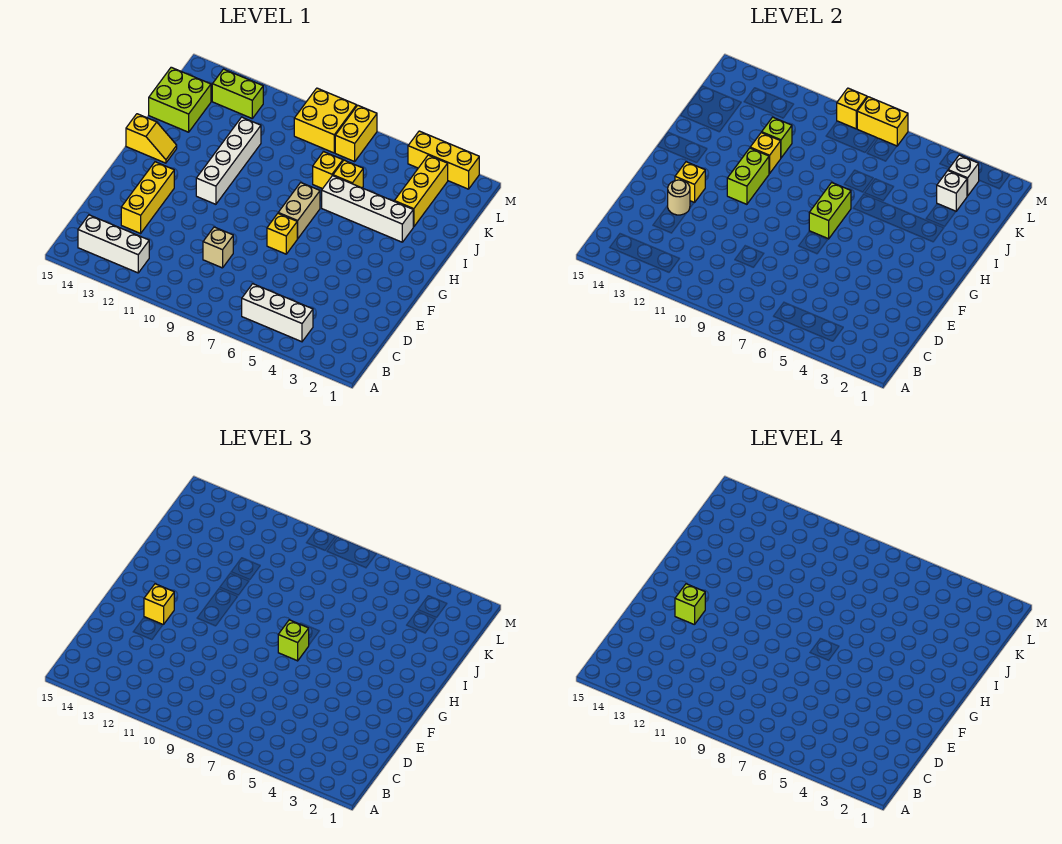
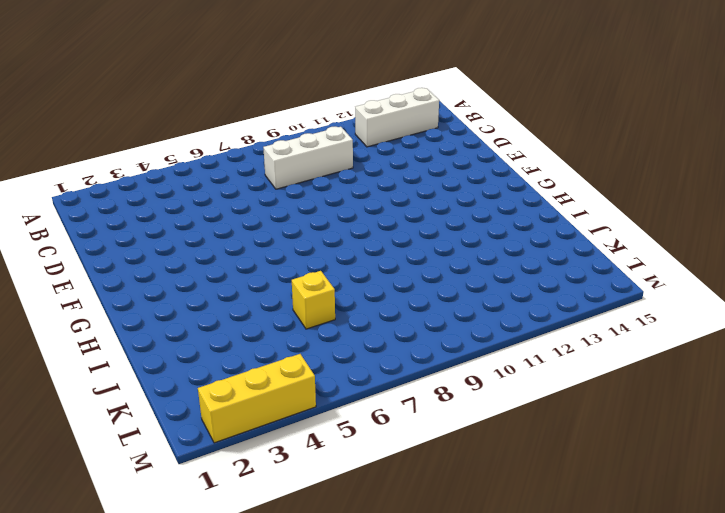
white 1x3 brick [263,127,353,189] -> white 1x3 brick moved to [242,284,313,342]
none -> tan 1x1 brick [203,227,233,268]
none -> yellow 1x3 brick [121,162,174,233]
none -> yellow 1x1 brick [267,214,297,254]
none -> tan 1x2 brick [278,183,320,239]

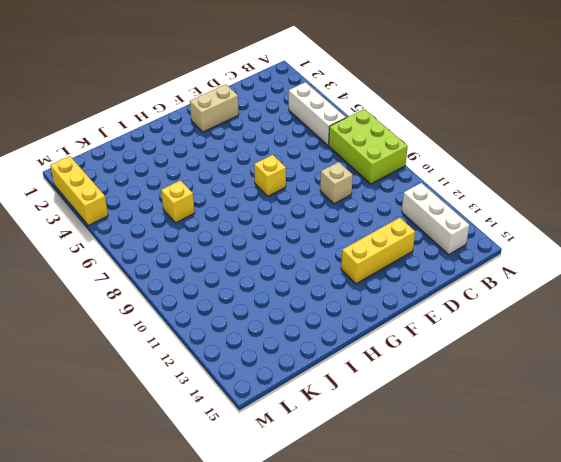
lime 2x3 brick [329,109,408,184] -> none
tan 1x2 brick [190,84,239,132] -> tan 1x2 brick moved to [278,183,320,239]
none -> white 1x4 brick [196,117,261,204]
none -> yellow 1x2 slope [126,114,177,163]
none -> white 1x4 brick [322,176,413,242]
none -> yellow 1x3 brick [394,155,448,227]

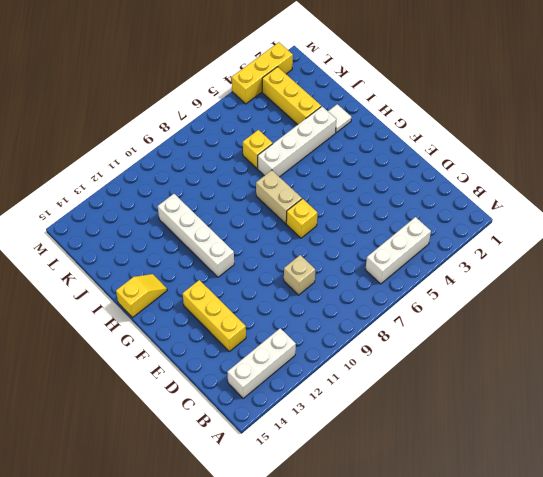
white 1x1 tile [328,104,351,133] -> none
none -> yellow 1x1 brick [313,152,343,189]
none -> lime 2x2 brick [149,67,211,132]
none -> yellow 1x2 brick [335,105,377,162]
none -> yellow 2x2 brick [294,88,357,153]

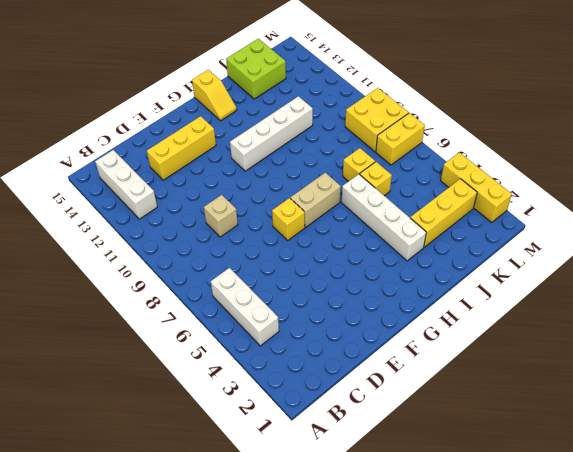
none -> lime 1x2 brick [212,69,263,118]
none -> tan 1x1 round brick [668,180,690,215]
none -> yellow 1x1 brick [675,162,705,202]
none -> lime 1x2 brick [809,183,851,239]

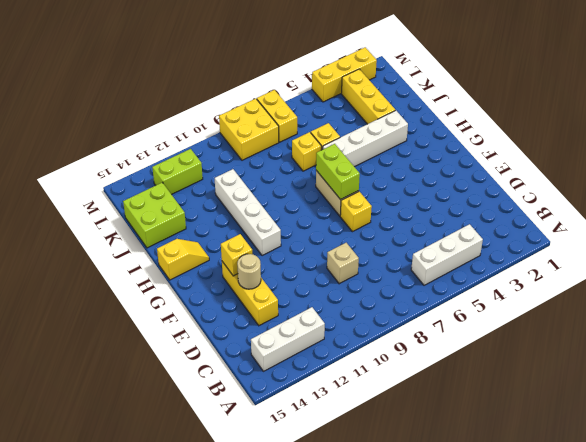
none -> lime 1x2 brick [727,148,769,204]
none -> yellow 1x1 brick [750,133,781,174]
none -> lime 1x1 brick [762,117,792,158]
none -> white 1x1 brick [937,171,967,211]

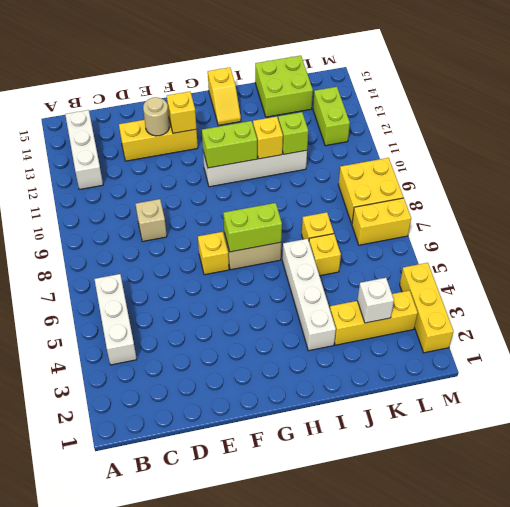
none -> white 1x1 brick [948,155,979,196]
none -> yellow 1x2 brick [857,97,908,146]
none -> yellow 1x1 brick [837,88,867,129]
none -> yellow 1x1 brick [144,584,174,625]

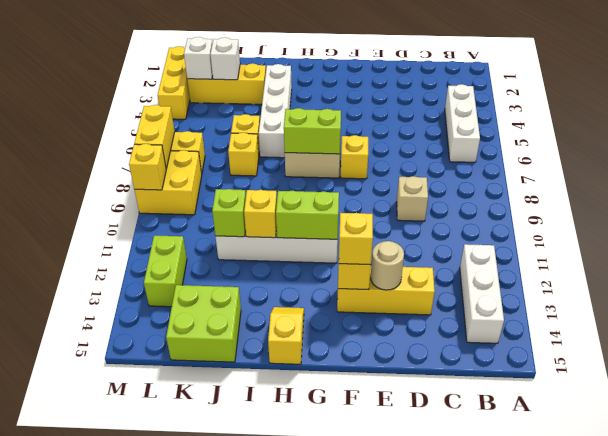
none -> lime 1x1 brick [278,620,309,661]
none -> lime 1x1 brick [675,584,705,625]

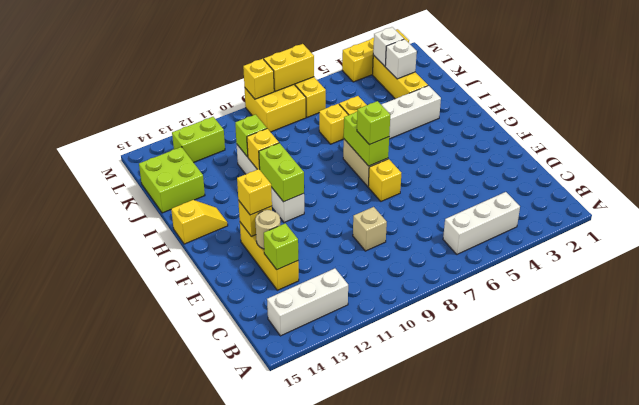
lime 1x1 brick [264,223,298,270] -> lime 1x1 brick moved to [675,584,705,625]

